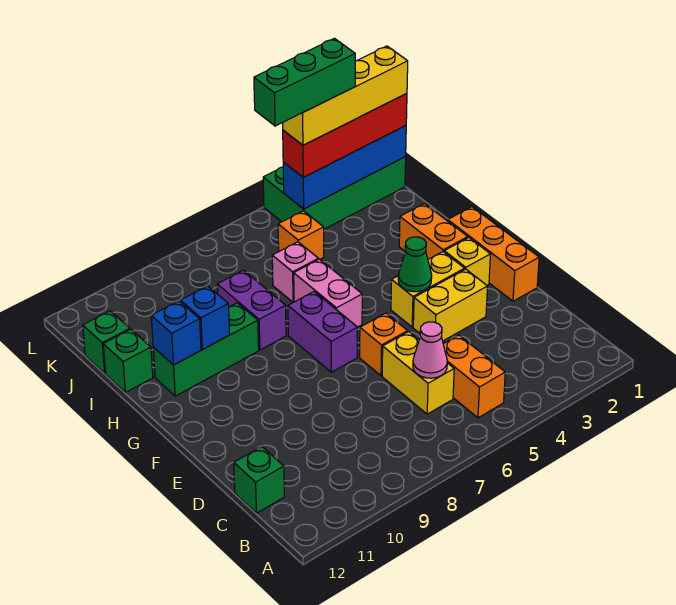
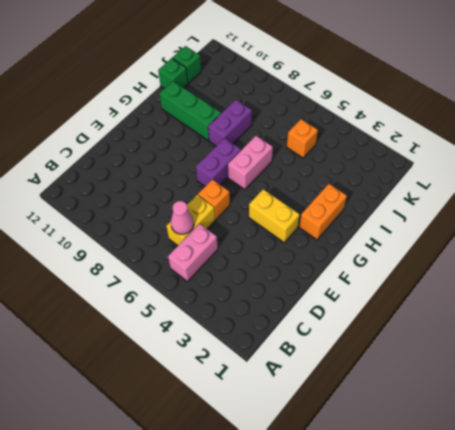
pink 1x2 brick [168,224,218,281] -> orange 1x2 brick [443,335,505,418]
none -> green 1x1 brick [234,447,285,513]
none -> orange 1x3 brick [448,207,539,301]
none -> yellow 1x2 brick [413,269,488,341]

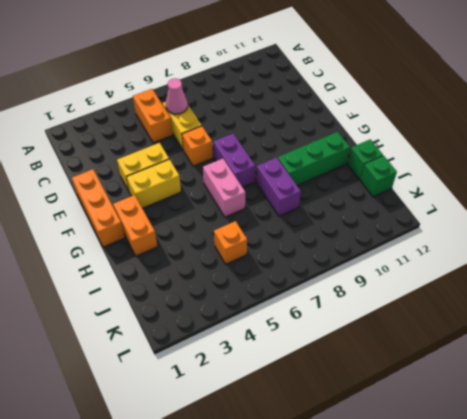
none -> green 1x1 brick [234,447,285,513]
none -> yellow 1x1 brick [444,238,490,285]
none -> pink 1x1 brick [272,242,318,302]

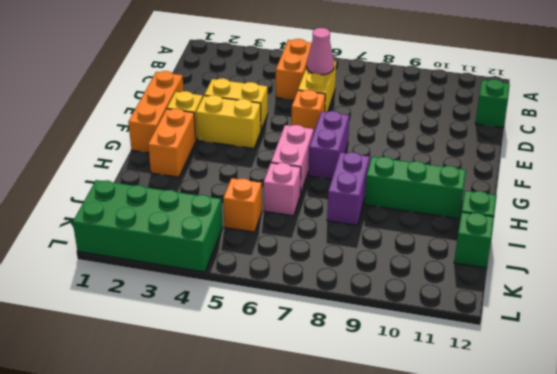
none -> green 1x1 cone [398,237,432,292]
none -> blue 1x1 brick [180,286,230,350]
none -> blue 1x1 brick [151,301,201,365]

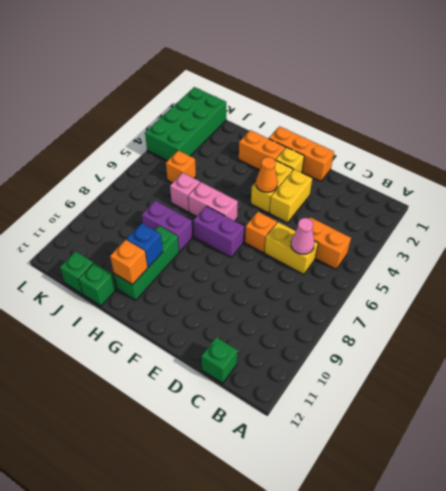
orange 1x1 cone [256,157,278,192] -> green 1x1 cone [398,237,432,292]
orange 1x1 brick [110,240,148,285] -> blue 1x1 brick [151,301,201,365]
none -> blue 1x4 brick [283,126,406,209]
none -> red 1x4 brick [283,94,407,177]
none -> yellow 1x4 brick [283,46,408,145]

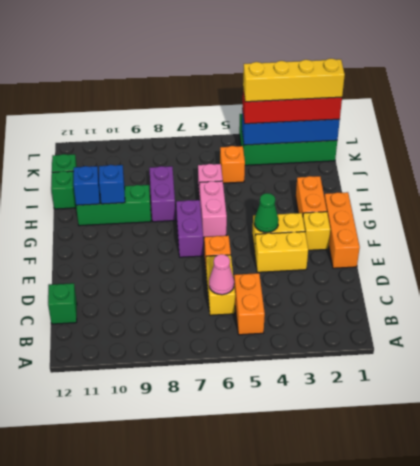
none -> green 1x3 brick [254,38,355,126]

